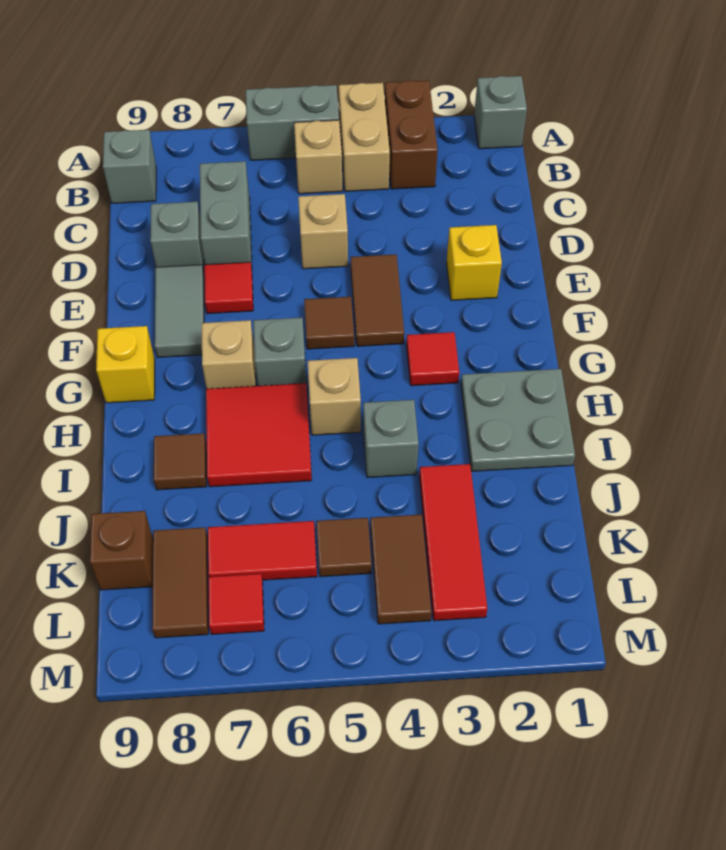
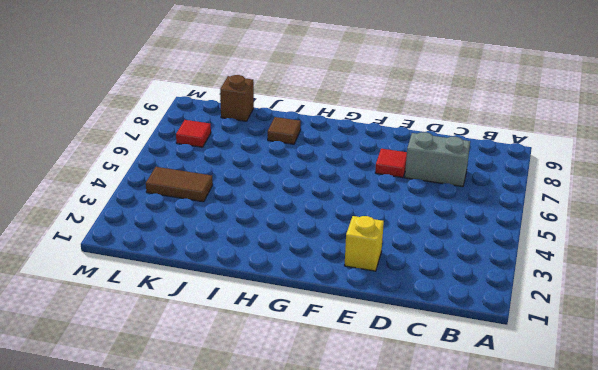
none -> grey 1x1 brick [474,76,527,149]
none -> brown 1x2 brick [385,81,438,189]
none -> tan 1x2 brick [339,83,390,191]
none -> grey 1x2 brick [246,85,339,160]

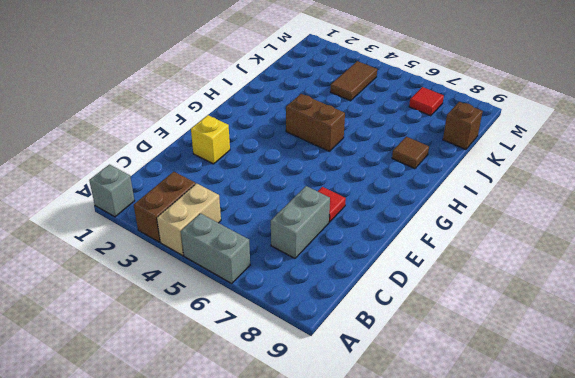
brown 1x2 brick [286,94,345,151] -> tan 1x1 brick [307,358,361,435]
none -> tan 1x1 brick [294,120,343,194]
none -> grey 1x1 brick [103,130,156,203]
none -> tan 1x1 brick [298,194,348,269]
none -> grey 1x1 brick [150,202,204,274]

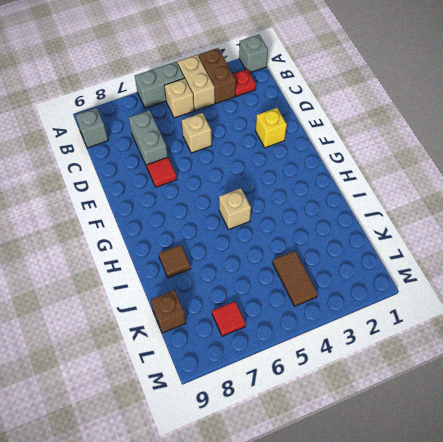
red 1x1 plate [233,69,256,96] -> none
none -> grey 1x1 brick [150,202,204,274]
none -> brown 1x2 tile [351,254,404,346]
none -> grey 1x2 tile [155,265,204,357]
none -> brown 1x1 tile [304,297,354,349]

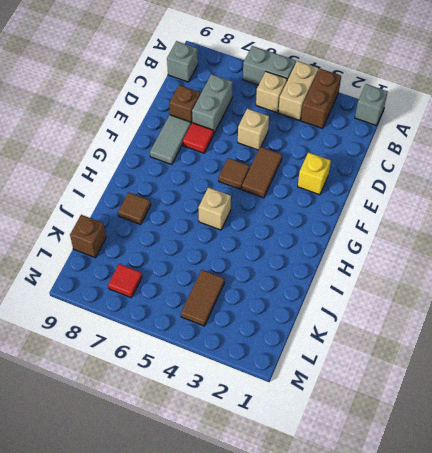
brown 1x1 brick [169,85,200,123] -> grey 1x1 brick [150,202,204,274]
none -> red 1x1 tile [406,332,459,386]
none -> grey 1x1 brick [253,318,306,386]
none -> tan 1x1 brick [202,320,256,389]
none -> yellow 1x1 brick [96,326,155,403]

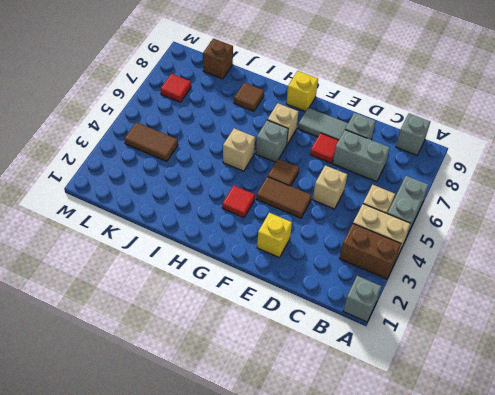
none -> grey 2x2 plate [461,369,575,471]
none -> red 2x2 tile [206,383,312,487]
none -> grey 1x1 brick [363,400,419,477]
none -> red 1x3 tile [419,464,487,621]

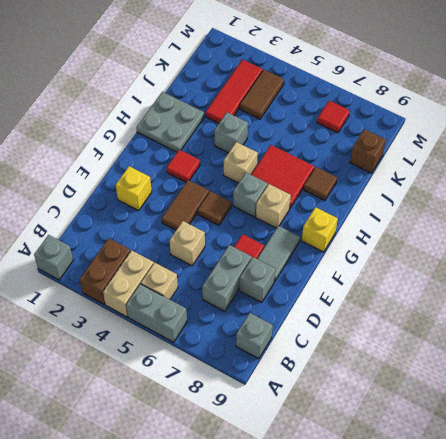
none -> brown 1x1 tile [317,518,372,577]
none -> red 1x2 tile [208,521,317,580]
none -> brown 1x2 tile [152,527,208,638]

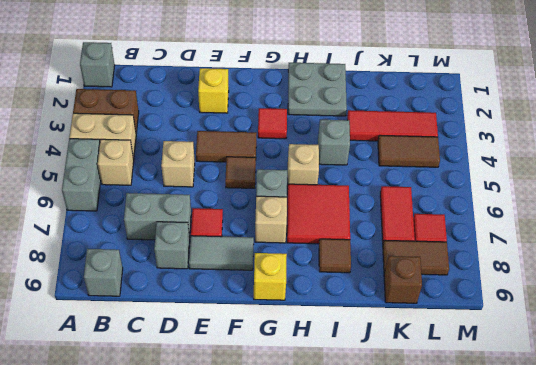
none -> brown 1x1 tile [317,518,372,577]

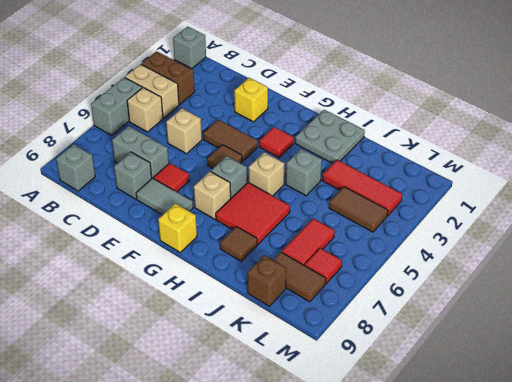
none -> brown 1x1 tile [317,518,372,577]

